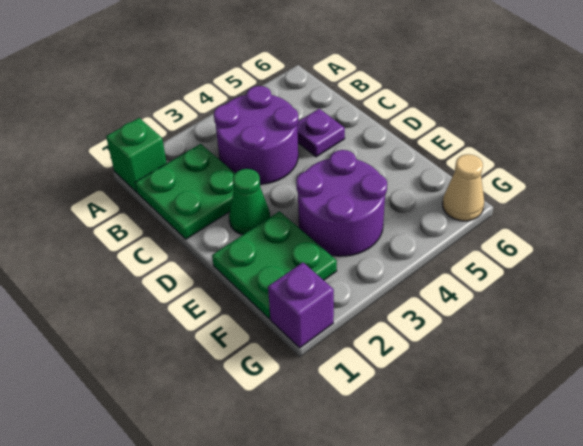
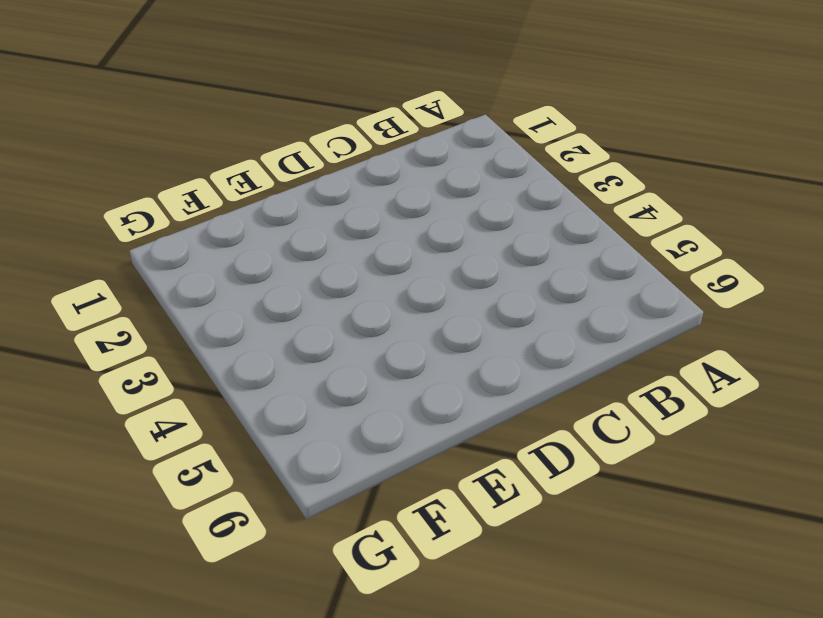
none -> green 1x1 brick [106,118,167,192]
none -> green 2x2 plate [135,144,235,239]

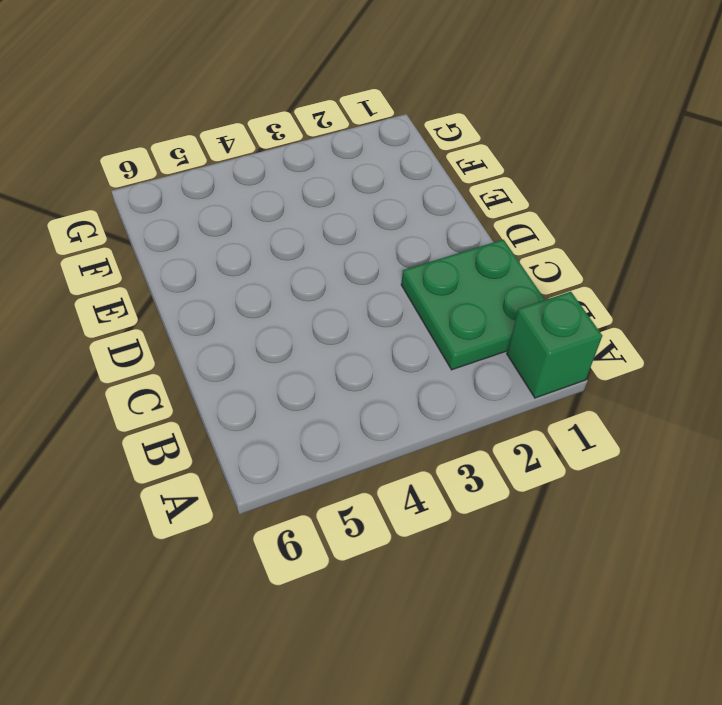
none -> purple 2x2 round brick [214,86,298,184]
none -> purple 1x1 plate [297,109,345,157]

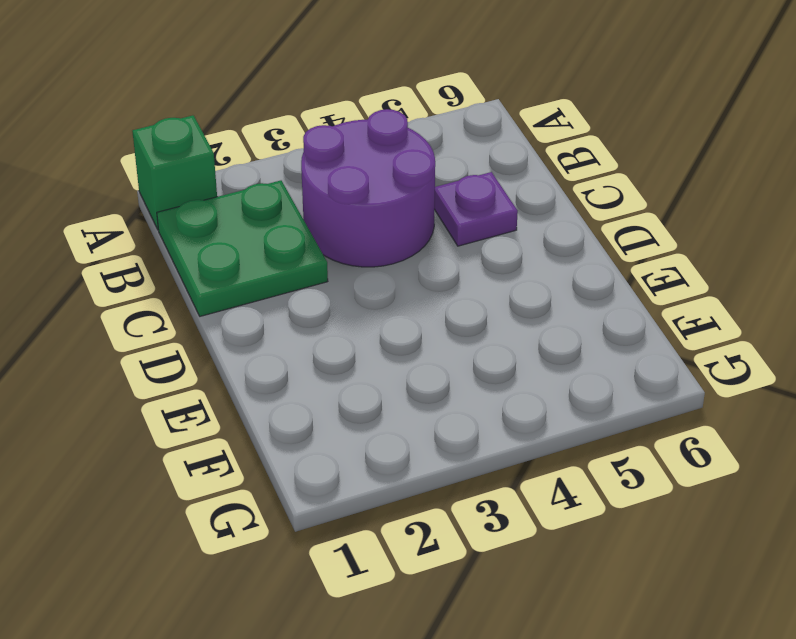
none -> green 1x1 cone [229,169,270,235]
none -> green 2x2 plate [212,211,337,319]

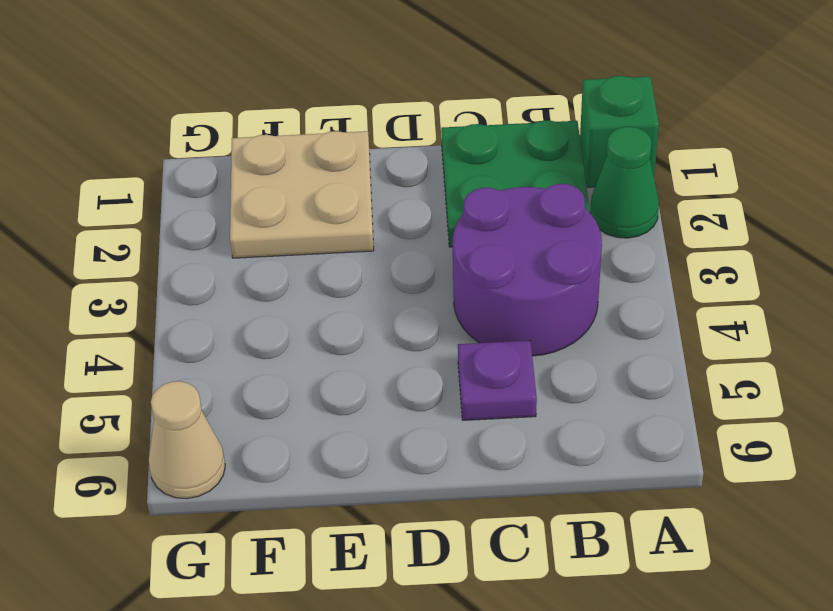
green 1x1 cone [590,127,659,238] -> green 1x1 cone moved to [229,169,270,235]
tan 2x2 plate [230,131,374,258] -> green 2x2 plate [212,211,337,319]
none -> purple 2x2 round brick [296,150,387,256]
none -> purple 1x1 brick [268,263,334,348]

